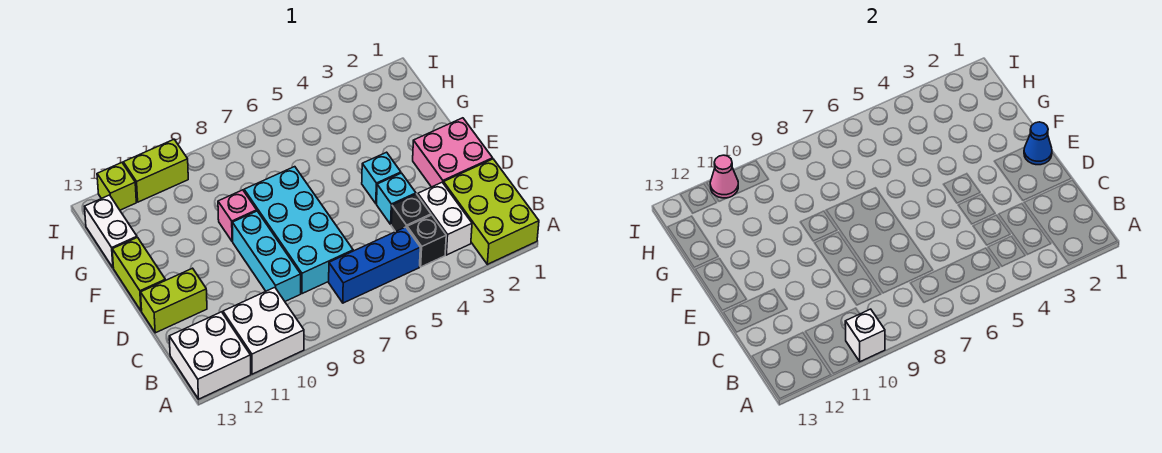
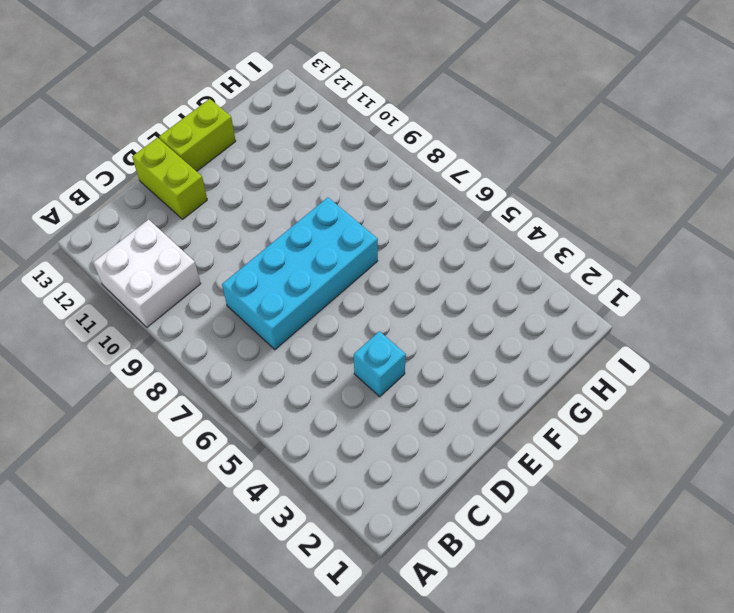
none -> lime 2x3 brick [443,159,539,264]
none -> white 2x2 brick [169,312,251,399]
none -> white 1x2 brick [418,182,472,255]

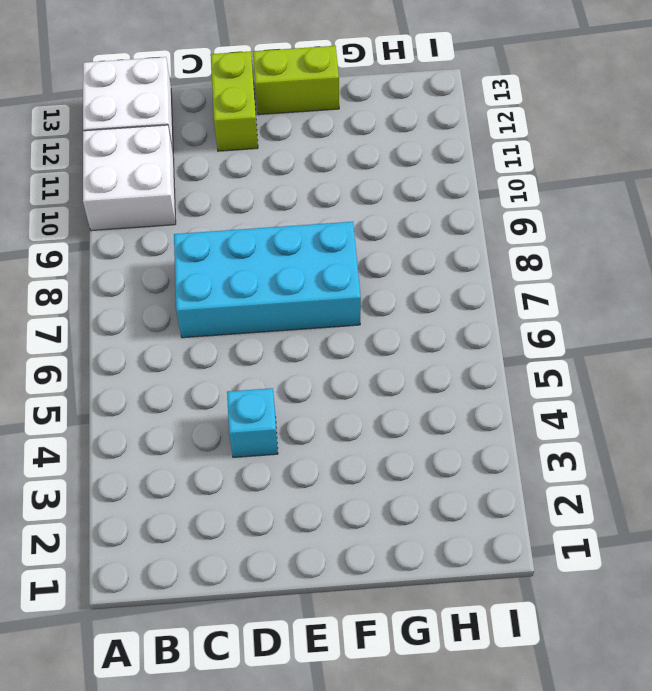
none -> lime 2x3 brick [443,159,539,264]
none -> white 1x2 brick [418,182,472,255]
none -> black 1x1 brick [407,215,446,267]

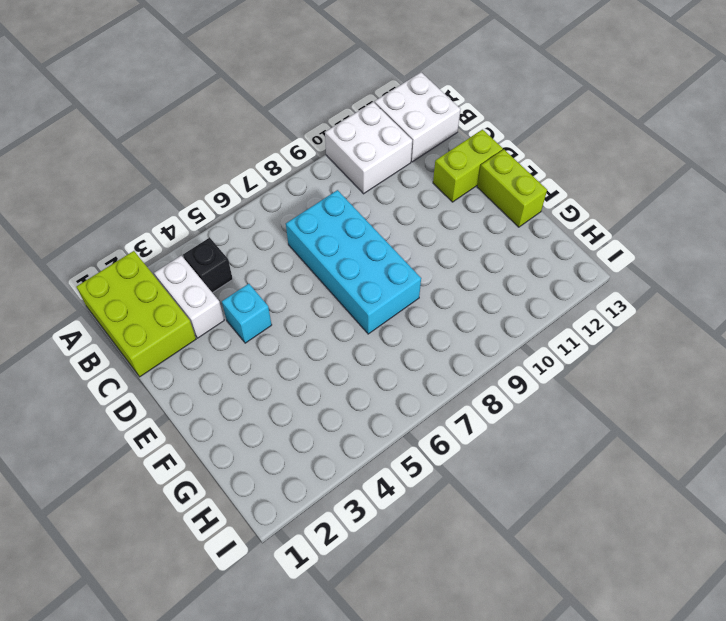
none -> blue 1x3 brick [329,227,420,303]
none -> black 1x1 brick [391,194,431,232]
none -> cyan 1x3 brick [232,211,301,301]

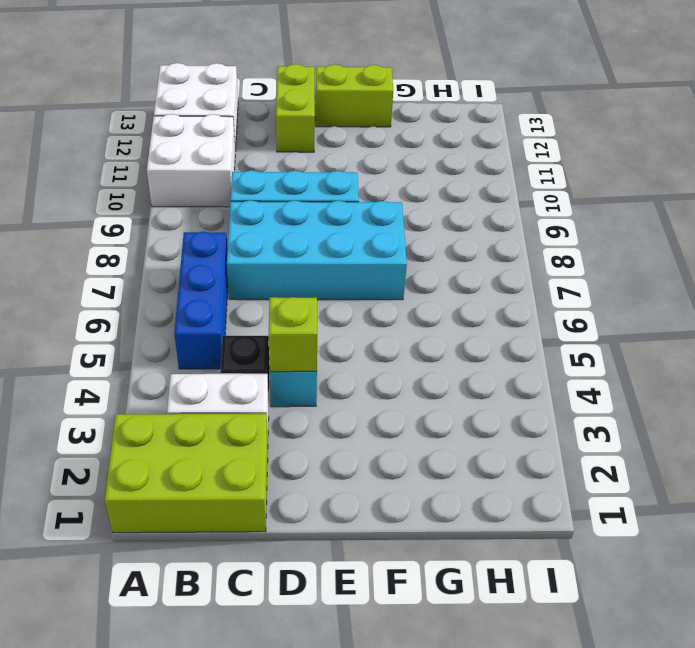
lime 1x1 brick [268,297,317,372] -> lime 1x1 brick moved to [97,163,136,210]
none -> black 1x1 brick [407,215,446,267]
none -> pink 2x2 brick [413,118,493,187]
none -> cyan 1x1 brick [362,152,401,204]

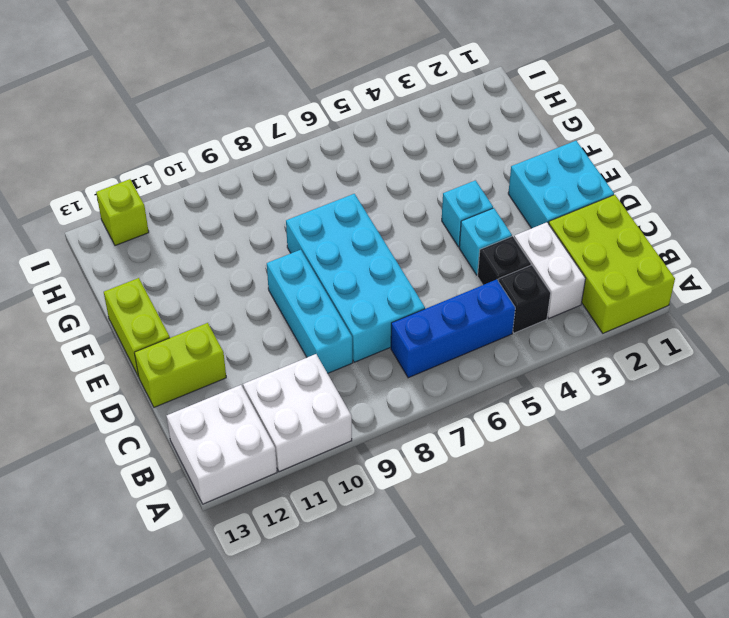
cyan 2x2 brick [508,141,614,228] -> pink 2x2 brick [413,118,493,187]
none -> pink 1x1 brick [218,190,257,242]
none -> white 1x2 brick [84,195,137,268]
none -> lime 1x2 brick [123,140,188,202]

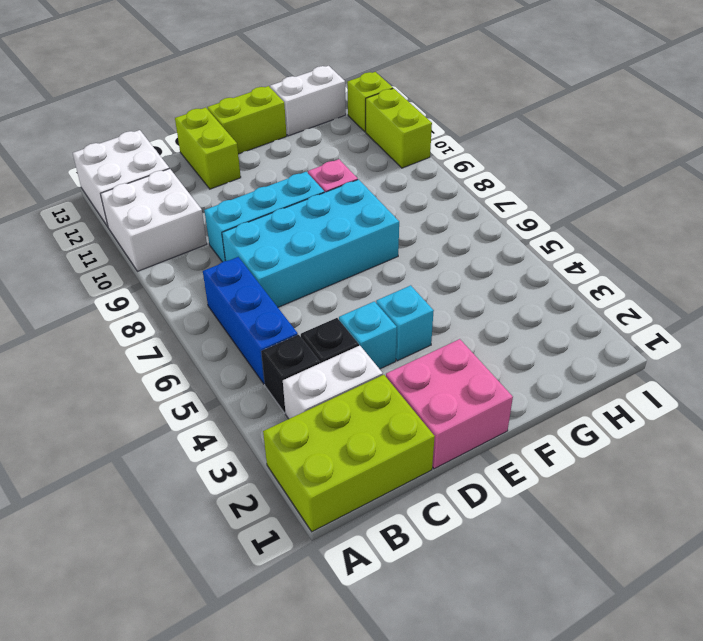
none -> white 1x1 brick [845,309,885,362]
none -> blue 1x1 cone [1024,122,1052,165]
none -> pink 1x1 cone [710,155,738,198]

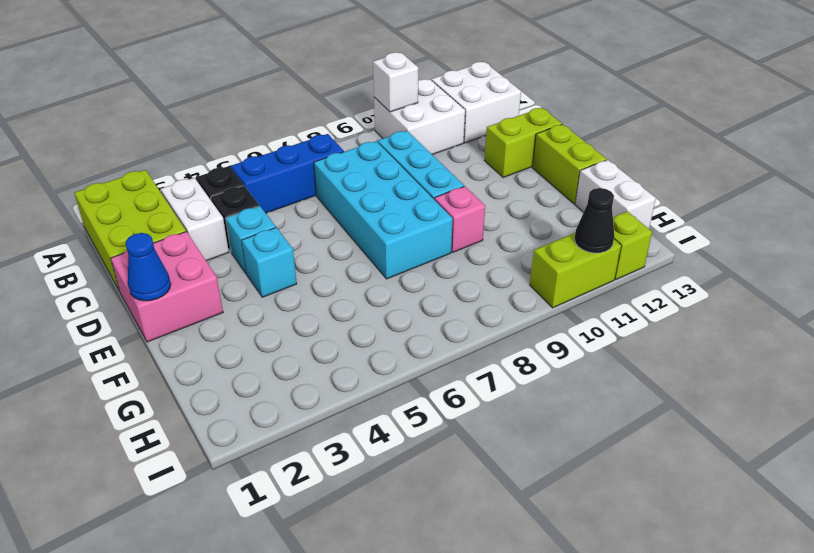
black 1x1 cone [574,188,614,253] -> pink 1x1 cone [710,155,738,198]

